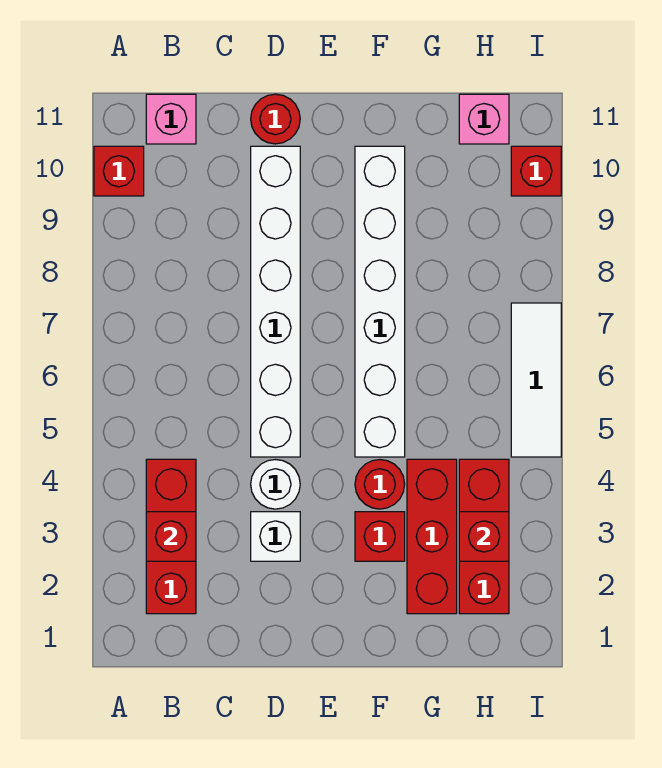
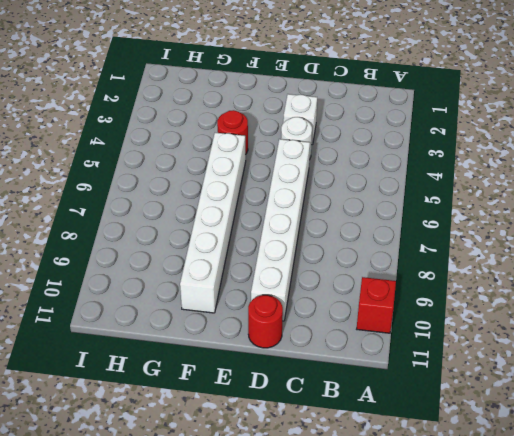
none -> red 1x3 brick [146,459,196,614]
none -> pink 1x1 brick [146,94,196,144]
none -> red 1x1 brick [355,512,405,561]

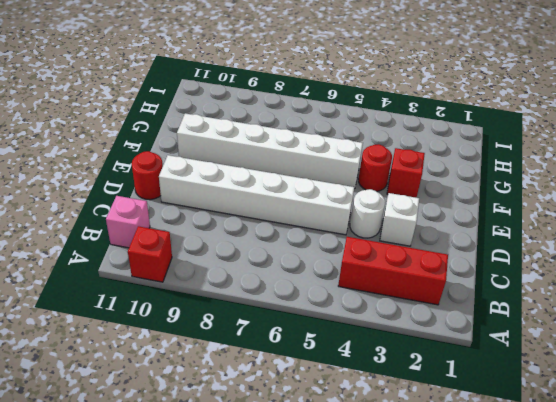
none -> red 1x3 brick [407,459,457,614]
none -> red 1x3 brick [459,459,509,614]
none -> pink 1x1 brick [459,94,509,144]

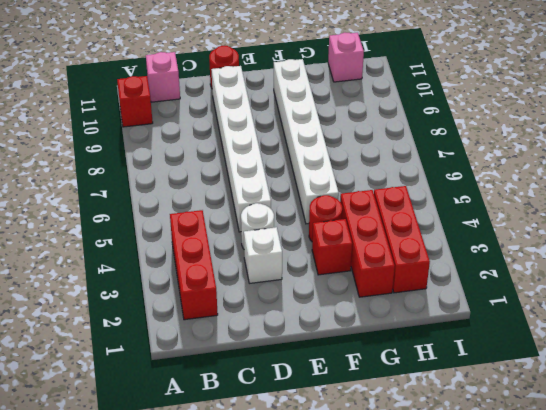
none -> white 1x3 tile [511,303,561,457]
none -> red 1x1 brick [511,146,561,196]
none -> red 1x1 brick [146,512,196,561]

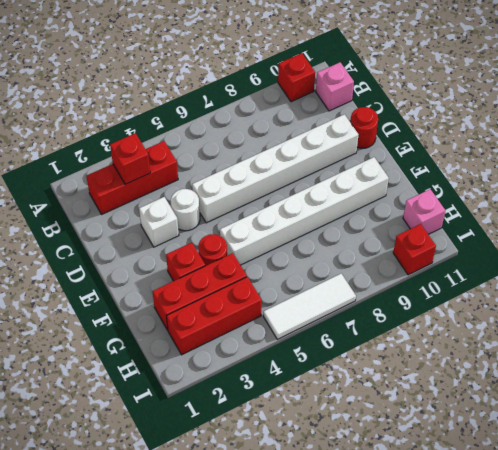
none -> red 1x1 brick [459,512,509,561]

